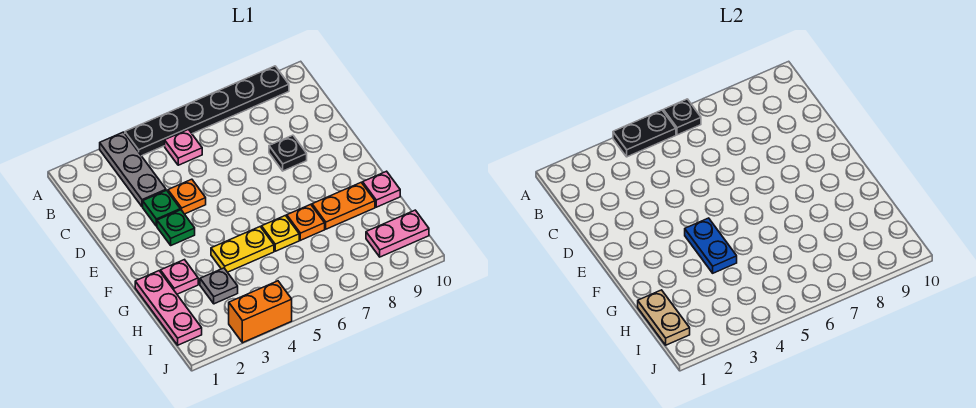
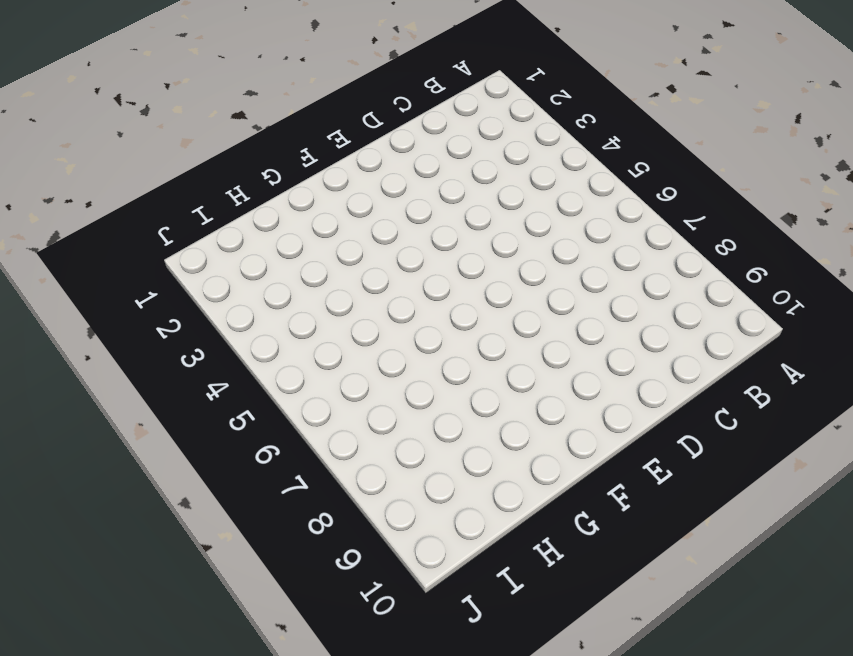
none -> grey 1x3 plate [100,132,166,207]
none -> black 1x6 plate [125,66,289,156]
none -> pink 1x1 plate [165,129,202,165]

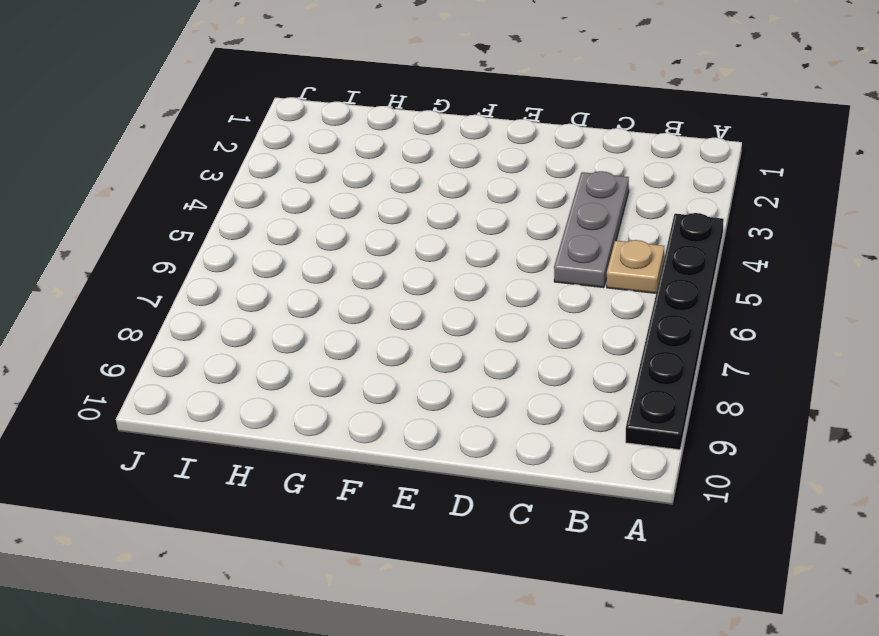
tan 1x1 plate [607,240,664,293] -> pink 1x1 plate [165,129,202,165]
grey 1x3 plate [554,171,629,288] -> grey 1x3 plate turned to [100,132,166,207]
none -> green 1x1 plate [143,190,180,226]
none -> orange 1x1 plate [168,179,206,214]
none -> black 1x1 plate [269,135,307,171]

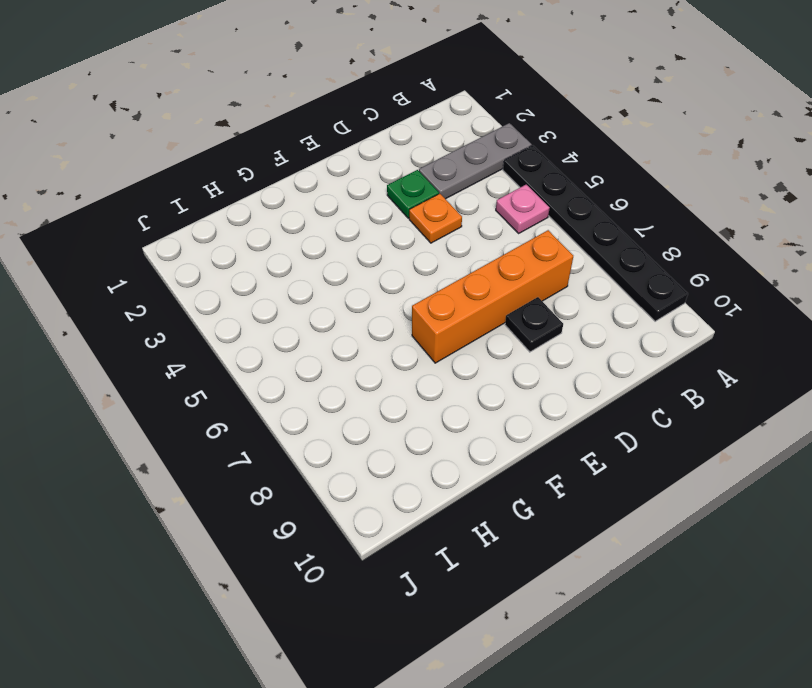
orange 1x4 brick [412,230,573,363] -> none
none -> green 1x1 plate [157,210,195,245]
none -> pink 1x3 plate [135,271,202,345]
none -> pink 1x1 plate [160,260,198,294]

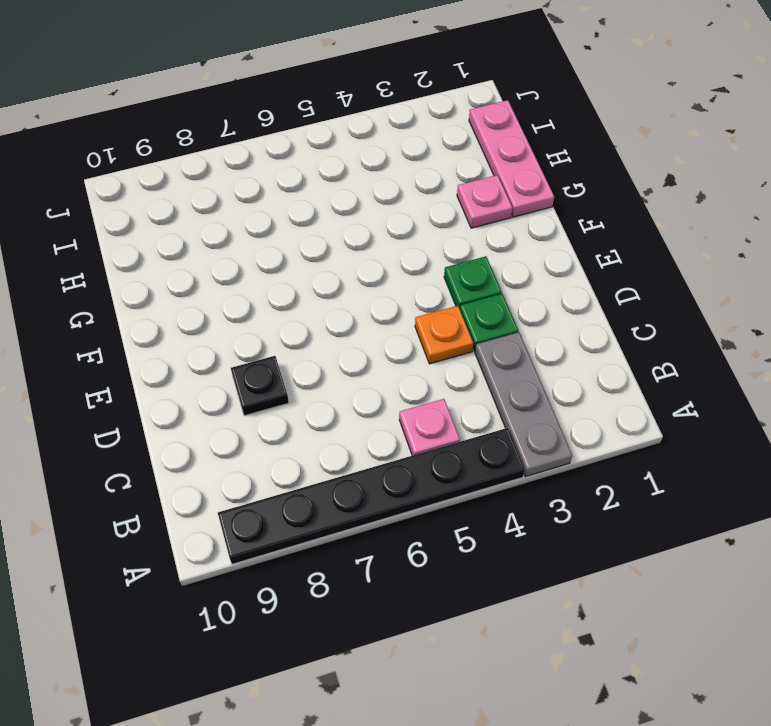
none -> yellow 1x2 plate [211,227,274,272]
none -> yellow 1x1 plate [262,216,299,251]
none -> orange 1x1 plate [287,204,325,240]

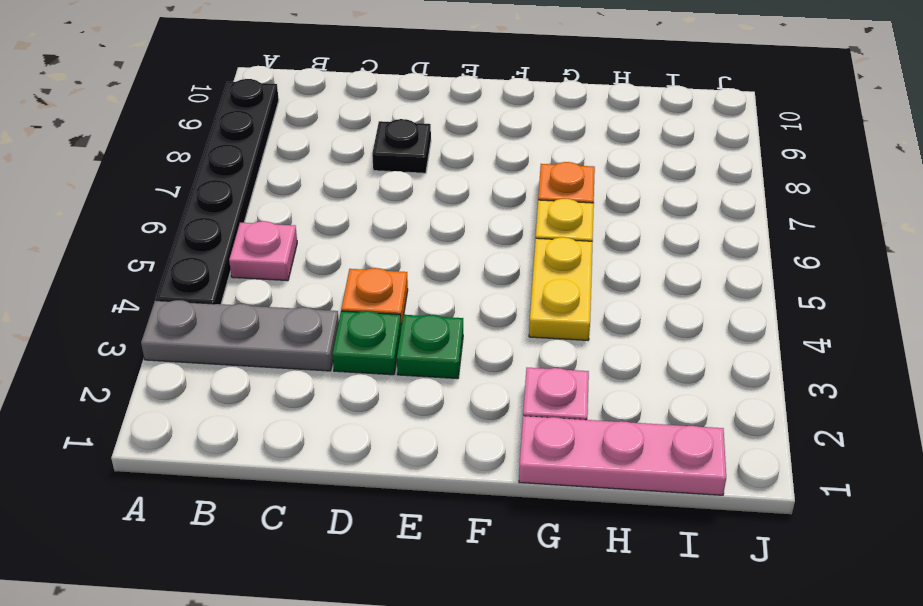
none -> orange 1x2 plate [312,182,375,229]
none -> pink 1x1 plate [363,171,400,207]
none -> grey 1x1 plate [200,268,238,304]

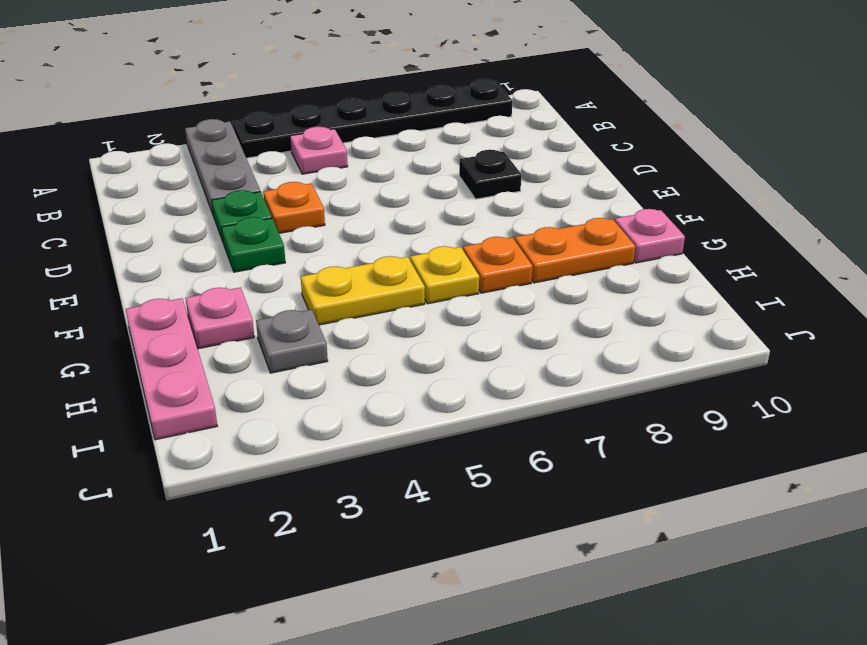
none -> pink 1x2 plate [366,210,429,257]
none -> orange 1x2 brick [229,281,292,343]
none -> black 1x2 plate [613,110,676,157]

